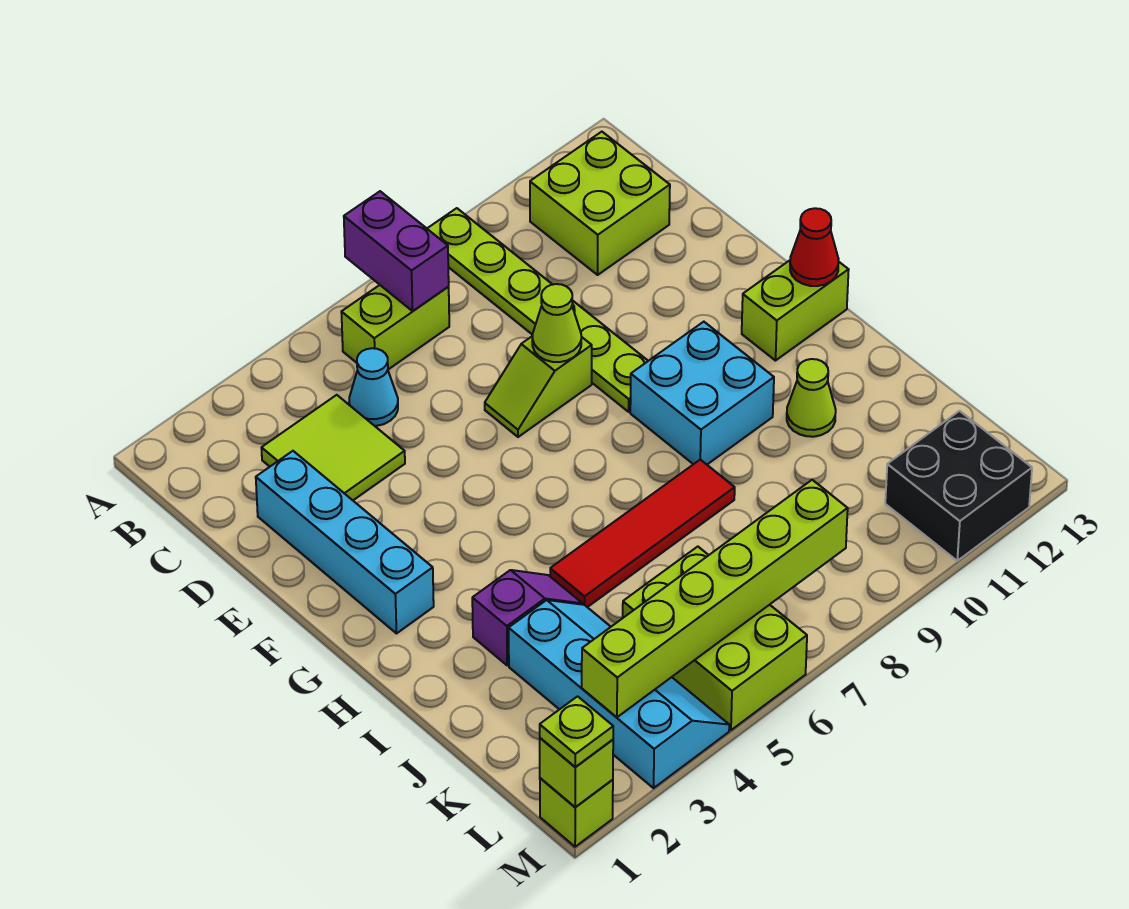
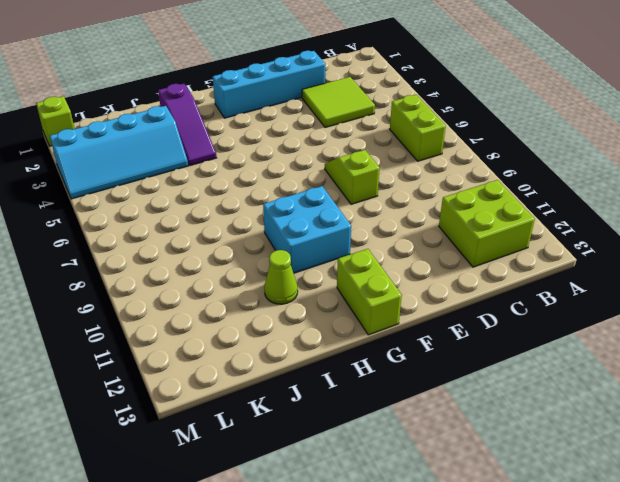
purple 1x3 slope [158,84,217,166] -> purple 1x2 slope [472,570,583,665]
none -> lime 1x6 plate [427,208,648,412]
none -> cyan 1x1 cone [349,348,398,426]
none -> red 1x4 tile [550,460,735,607]

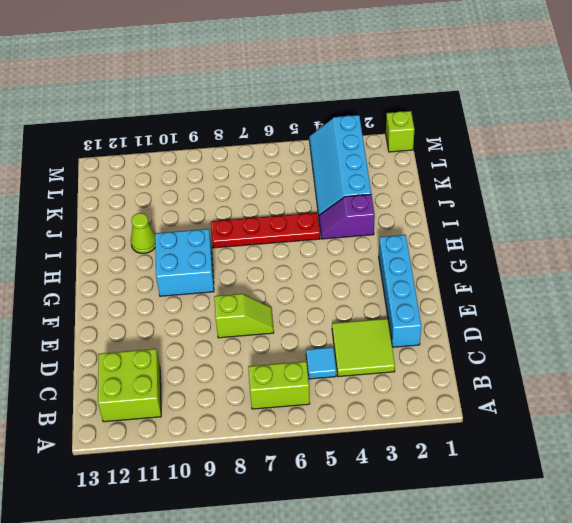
cyan 1x1 tile [306,347,336,379] -> cyan 1x1 cone [349,348,398,426]
red 1x4 plate [211,213,320,248] -> red 1x4 tile [550,460,735,607]
none -> lime 1x6 plate [427,208,648,412]
none -> lime 1x2 brick [742,260,849,361]
none -> lime 2x3 brick [623,547,807,730]

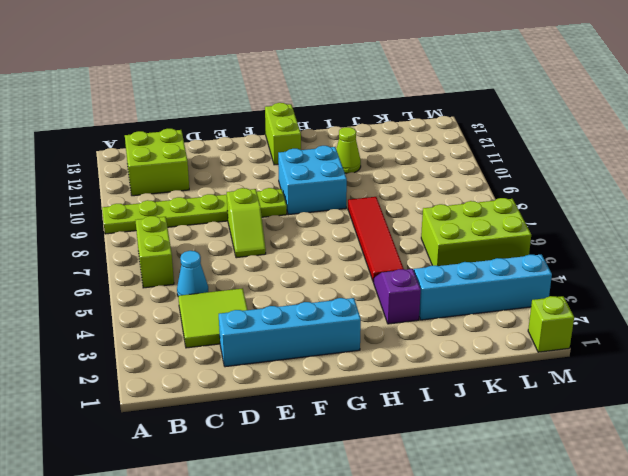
none -> black 2x2 brick [885,411,1032,561]
none -> purple 1x2 brick [344,191,449,311]
none -> lime 1x1 cone [532,284,581,362]

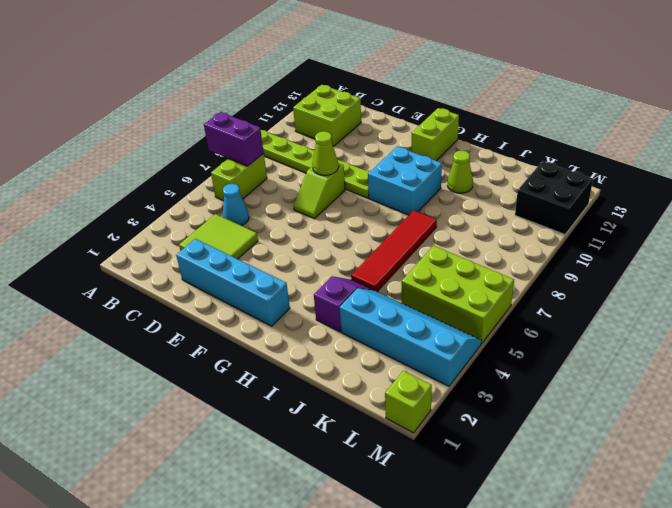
none -> red 1x1 cone [790,208,839,286]
none -> lime 1x6 brick [582,480,848,717]
none -> lime 1x1 brick [540,738,613,807]

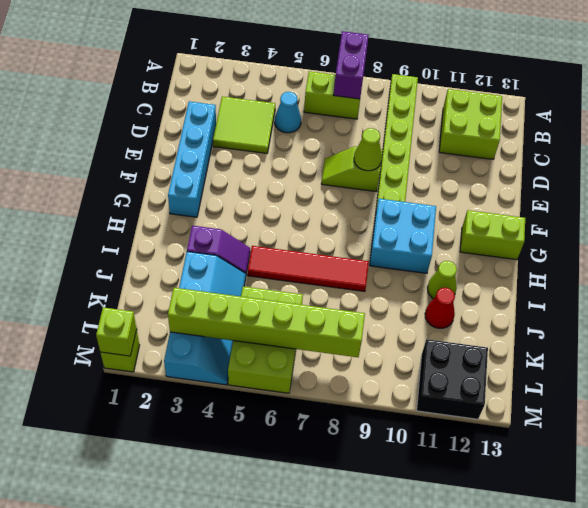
red 1x1 cone [425,288,455,328] -> red 1x1 cone moved to [790,208,839,286]
none -> lime 1x1 plate [540,696,613,767]

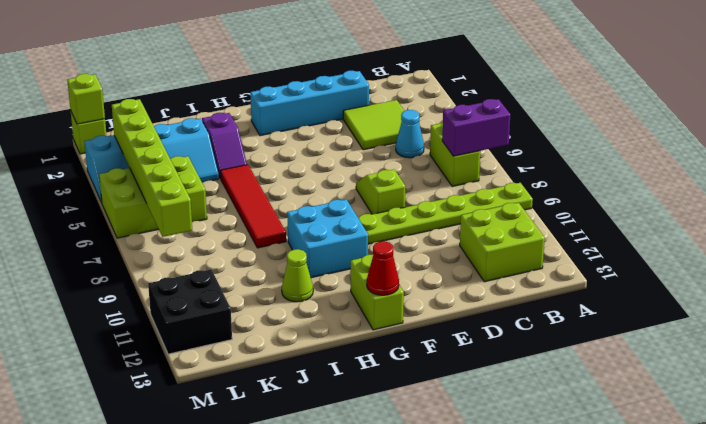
none -> lime 1x1 cone [532,284,581,362]
none -> lime 1x1 plate [540,696,613,767]

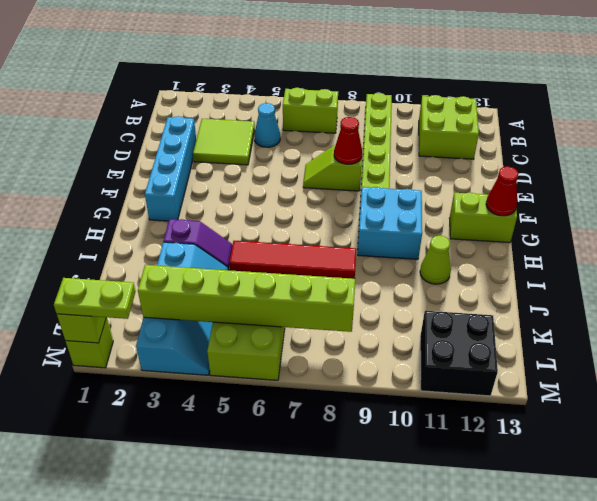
red 1x1 cone [334,117,362,164] -> lime 1x1 cone [532,284,581,362]
lime 1x2 plate [54,278,136,319] -> lime 1x1 plate [540,696,613,767]
none -> purple 1x2 brick [344,191,449,311]

